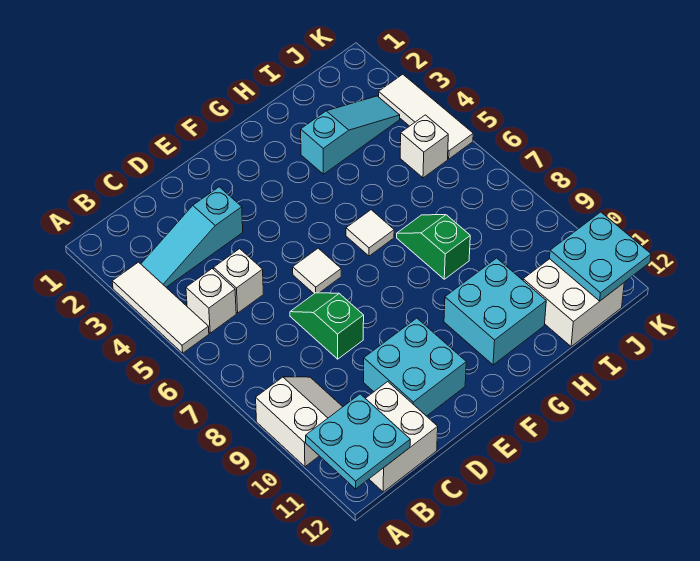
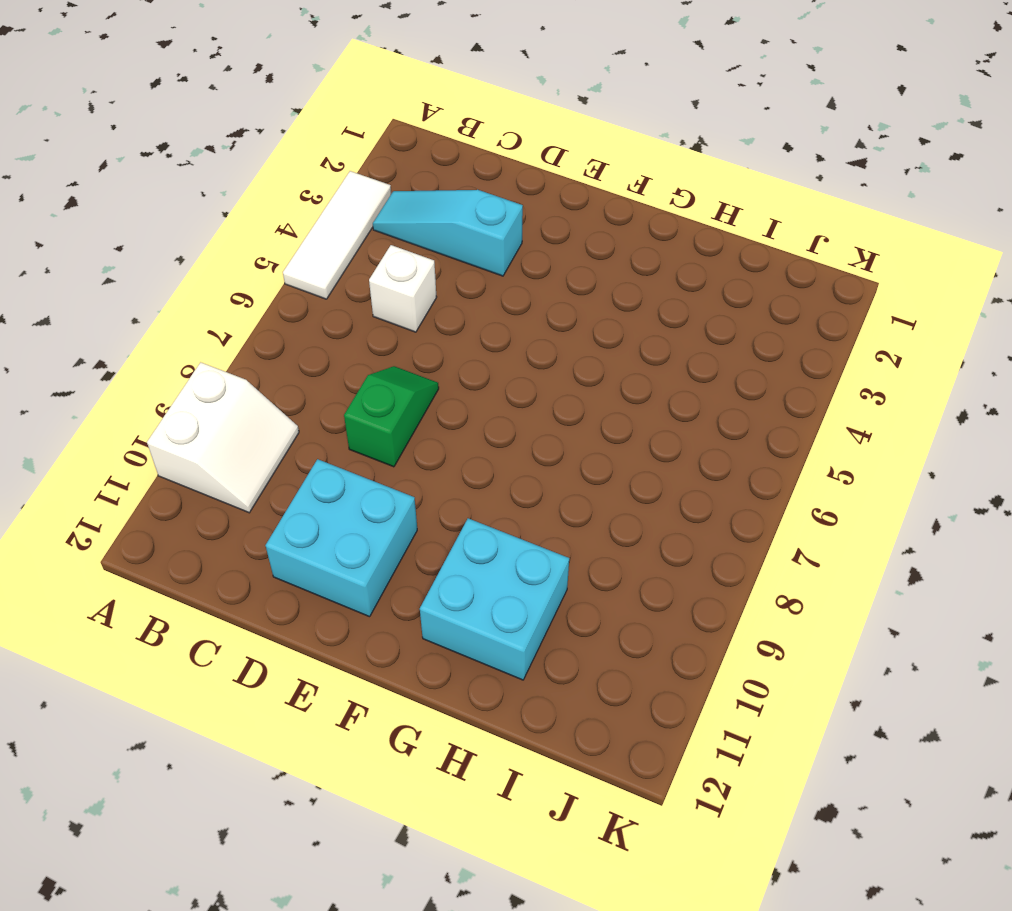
none -> white 1x1 brick [186,269,236,333]
none -> white 2x2 brick [365,382,438,492]
none -> white 1x1 tile [293,248,341,294]

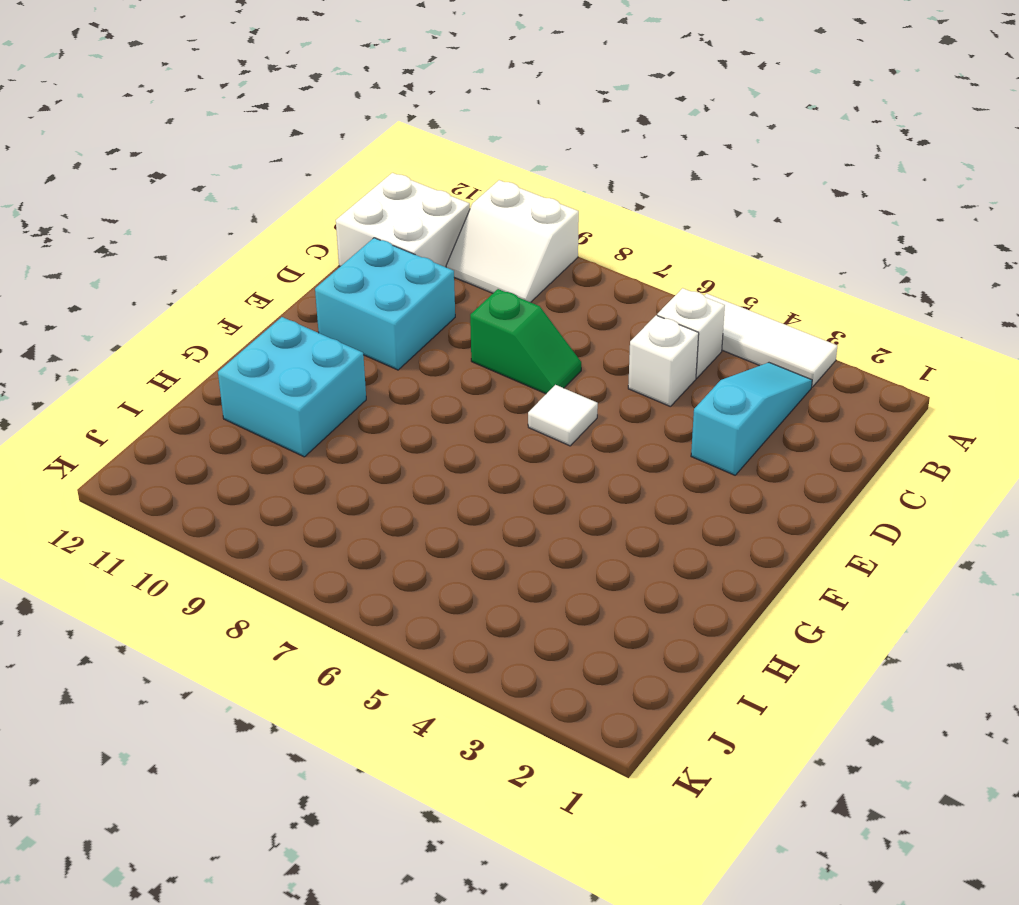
none -> white 1x1 tile [346,210,394,256]
none -> cyan 1x3 slope [301,96,400,174]
none -> green 1x2 slope [397,215,470,279]

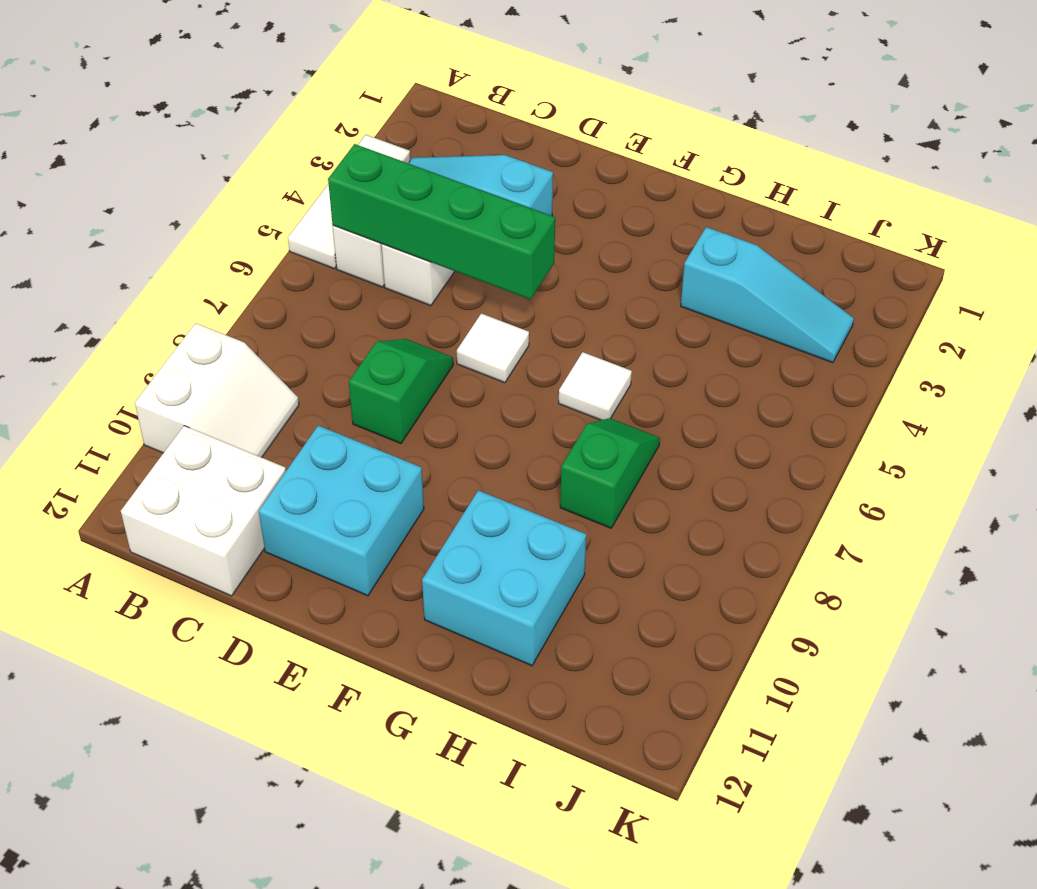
green 1x4 brick [328,144,555,299] -> none
none -> white 2x2 brick [523,259,624,347]
none -> white 1x1 brick [400,115,448,178]
none -> white 1x3 tile [379,74,473,159]

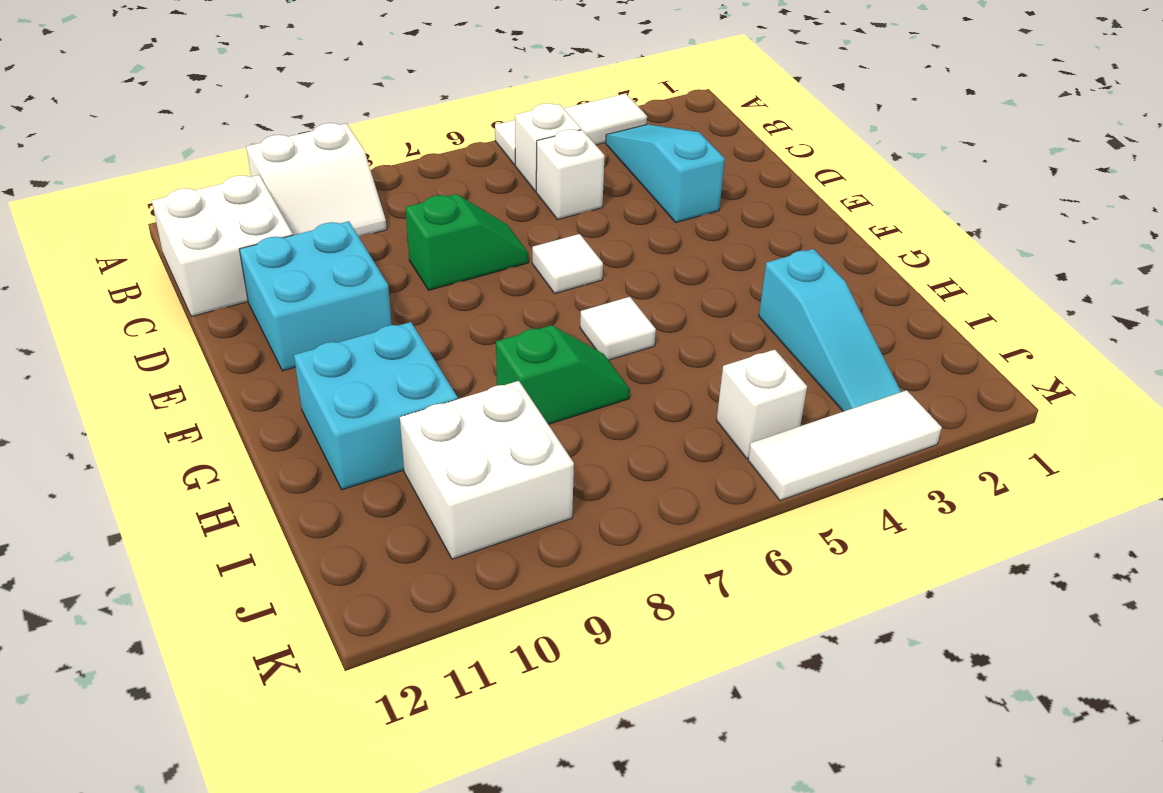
white 2x2 brick [400,381,574,559] -> white 2x2 brick moved to [523,259,624,347]
none -> cyan 2x2 plate [306,394,410,489]
none -> cyan 2x2 plate [550,212,651,301]

